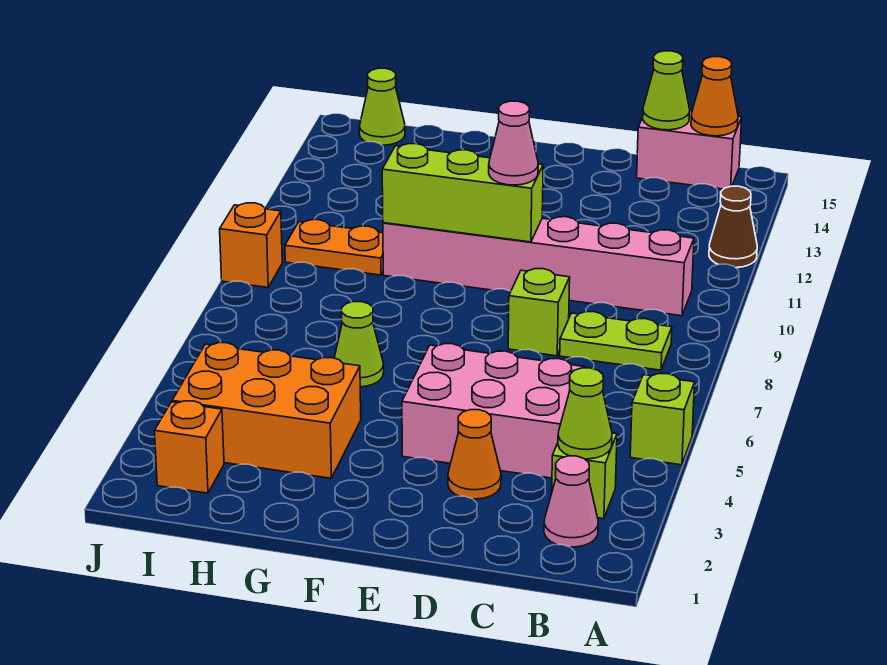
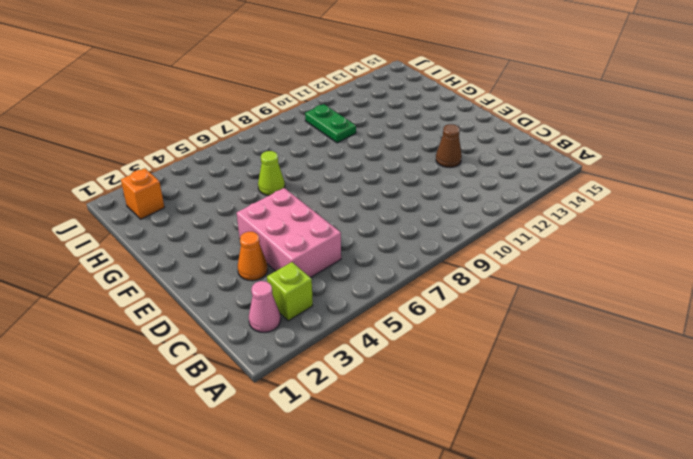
brown 1x1 cone [436,124,462,168] -> brown 1x1 cone moved to [709,186,757,268]
green 1x2 plate [305,104,356,143] -> orange 1x2 plate [285,220,383,275]
none -> lime 1x1 brick [630,374,695,465]
none -> lime 1x2 plate [560,312,672,370]
none -> pink 1x6 brick [383,217,694,316]

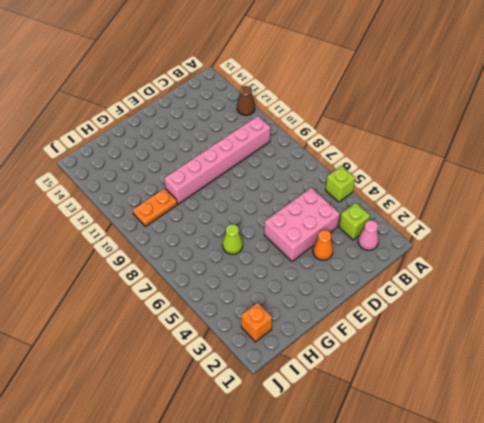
none -> lime 1x2 plate [560,312,672,370]
none -> pink 1x2 brick [637,111,742,189]
none -> lime 1x1 brick [508,269,570,356]

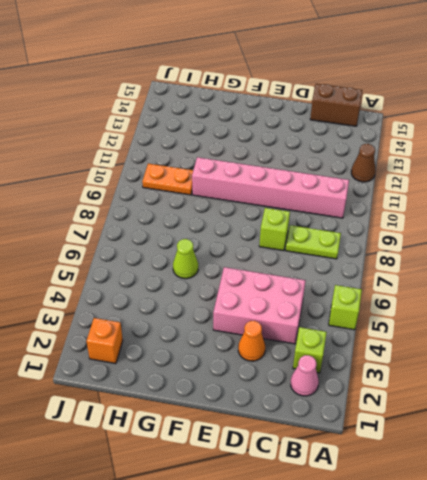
brown 1x2 brick [310,84,362,126] -> pink 1x2 brick [637,111,742,189]
none -> orange 2x3 brick [172,342,361,478]
none -> lime 1x1 cone [359,68,405,145]
none -> orange 1x1 brick [220,203,282,288]

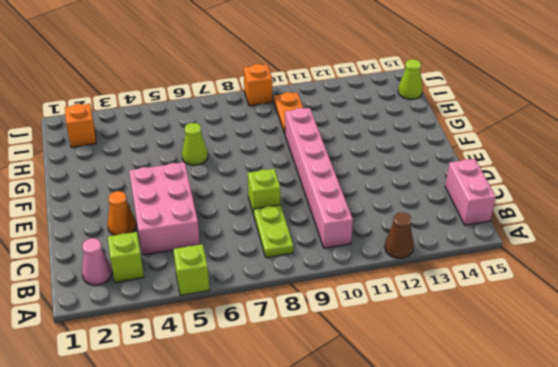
none -> orange 2x3 brick [172,342,361,478]
none -> lime 1x1 cone [558,368,612,459]
none -> orange 1x1 cone [691,57,738,136]

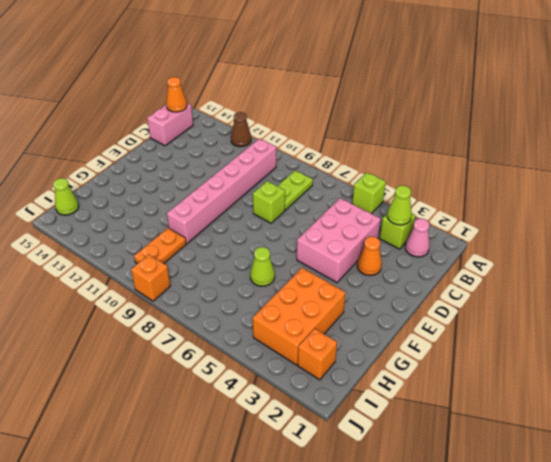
none -> lime 1x1 cone [643,51,690,130]
none -> lime 1x3 brick [382,144,543,242]
none -> pink 1x1 cone [489,101,538,185]

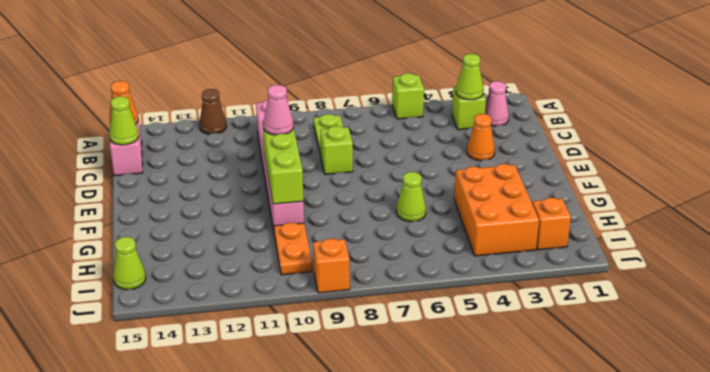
none -> pink 2x3 brick [402,344,587,478]

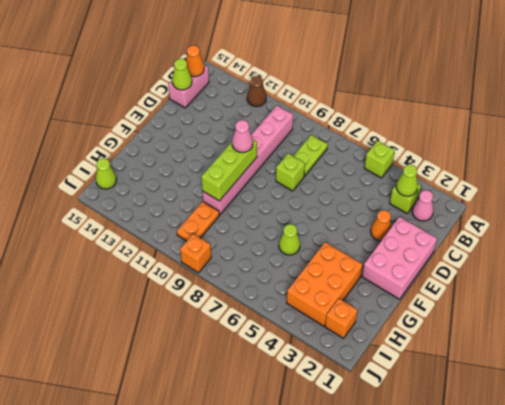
pink 2x3 brick [362,217,437,299] -> pink 2x3 brick moved to [402,344,587,478]

